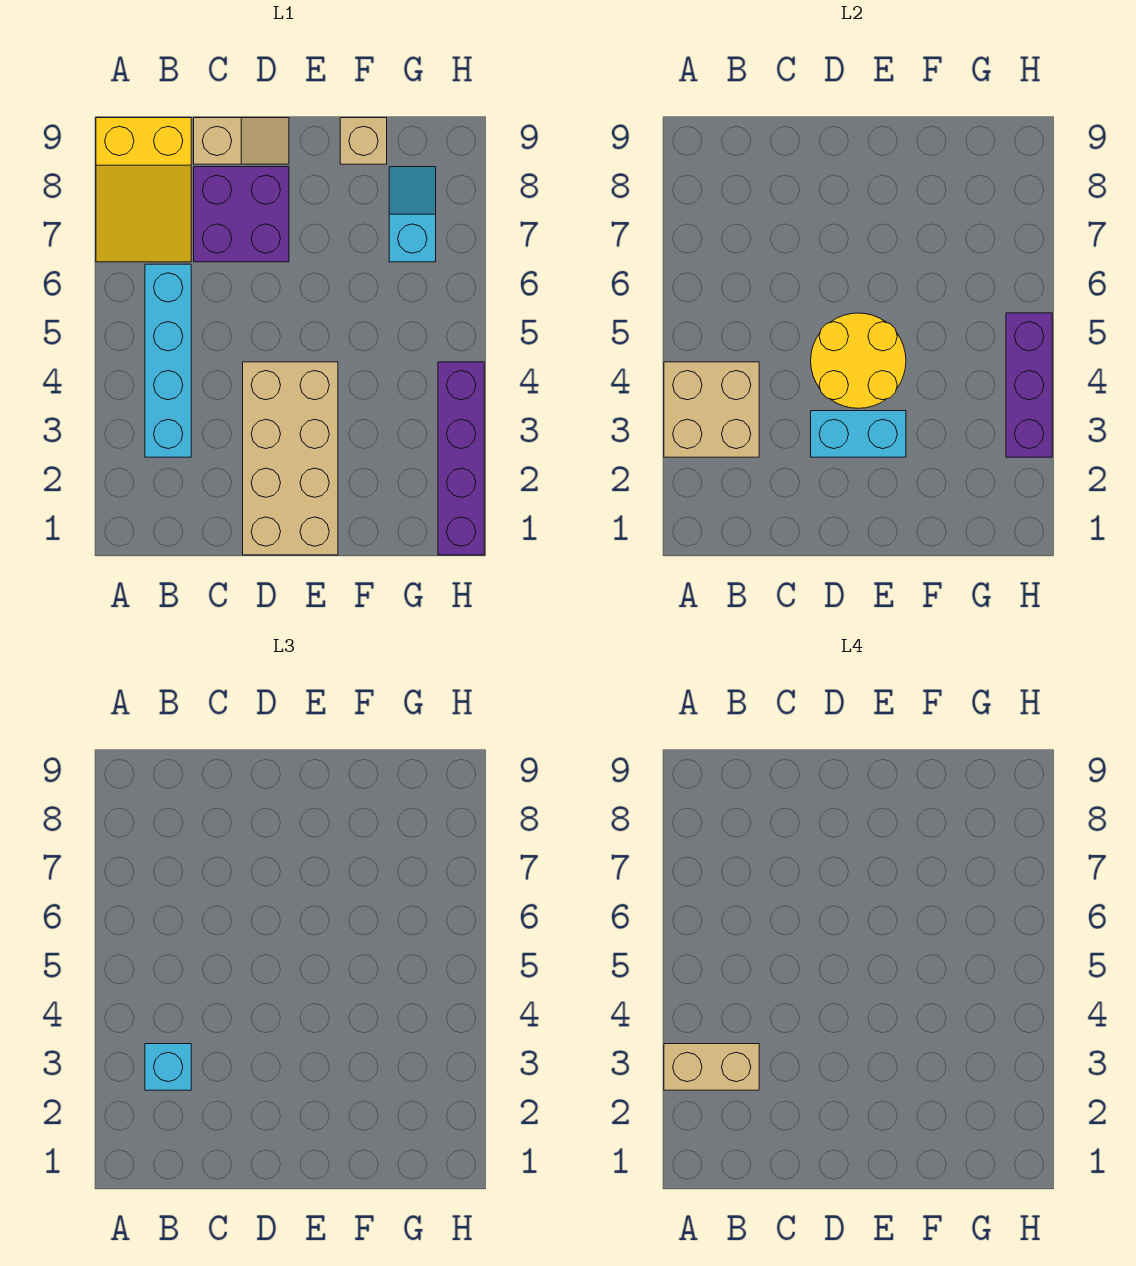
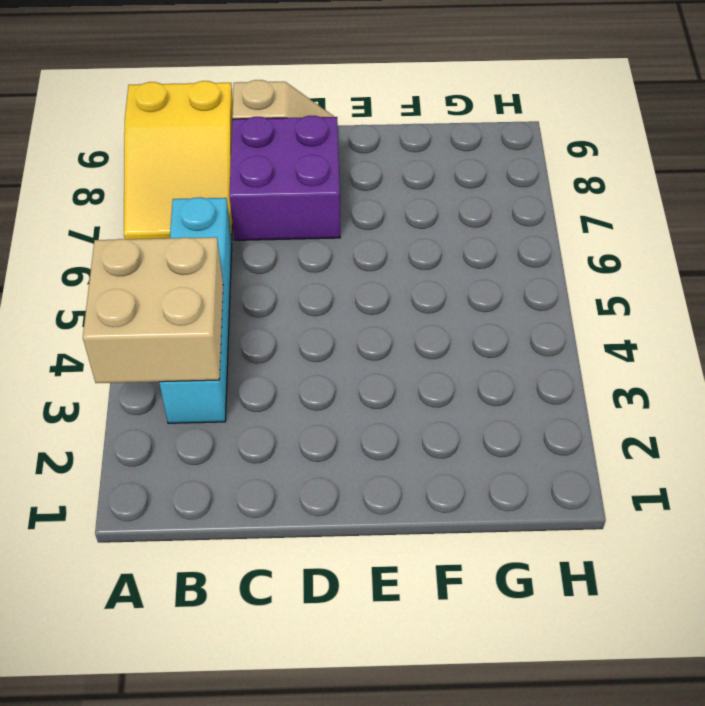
none -> tan 2x4 brick [243,362,338,555]
none -> tan 1x1 brick [340,118,387,164]
none -> cyan 1x2 slope [389,167,436,262]

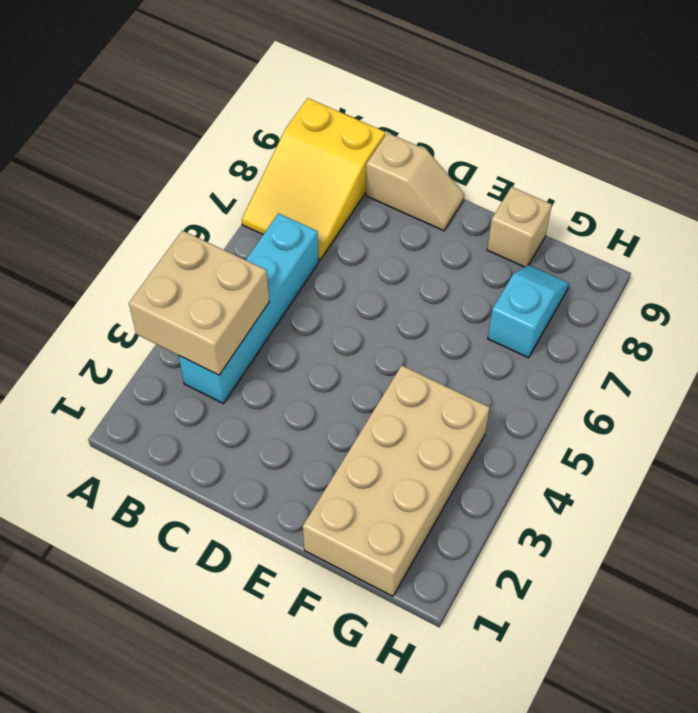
tan 2x4 brick [303,366,490,596] -> tan 2x4 brick moved to [243,362,338,555]
none -> purple 2x2 brick [194,167,289,262]
none -> purple 1x4 brick [438,362,484,555]
none -> cyan 1x2 brick [811,411,906,457]

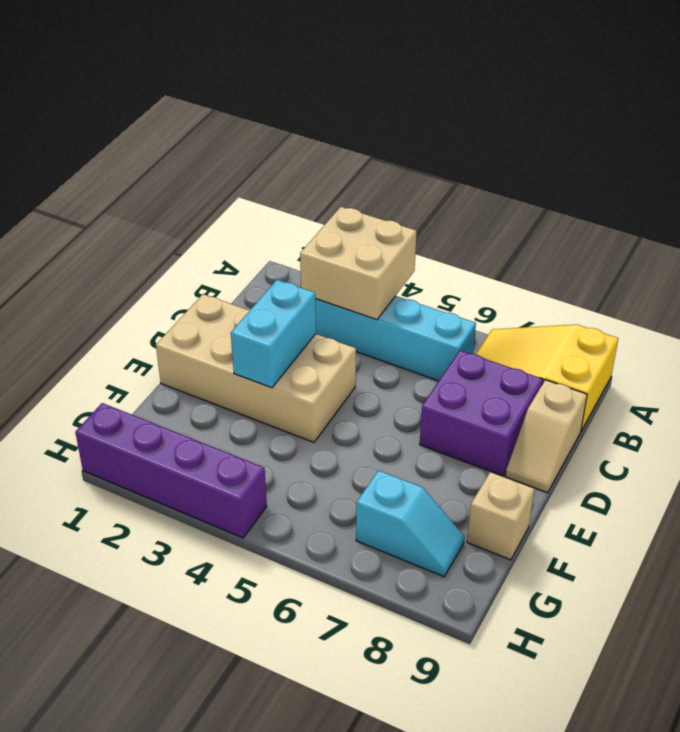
none -> yellow 2x2 round brick [811,313,906,408]
none -> purple 1x3 brick [1006,313,1052,457]
none -> cyan 1x1 brick [145,1044,191,1090]

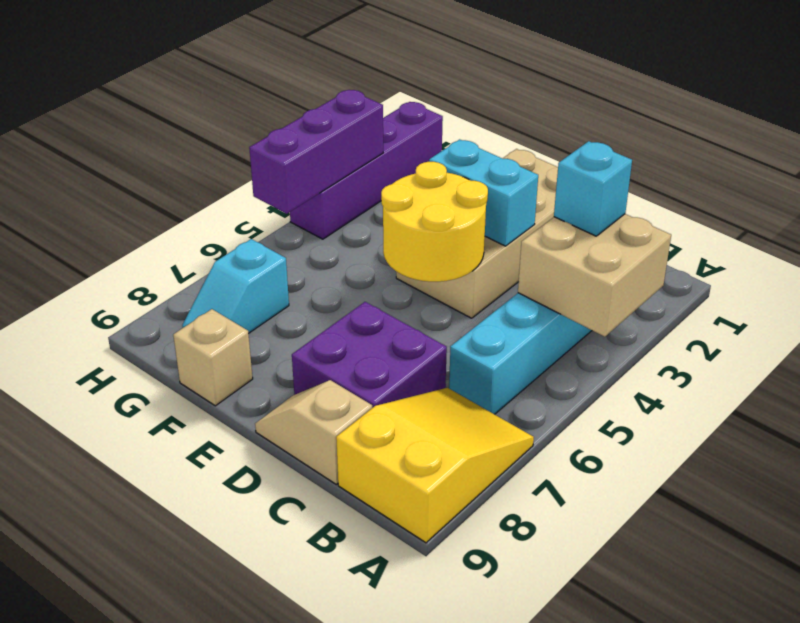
none -> tan 1x2 brick [664,1044,759,1090]

